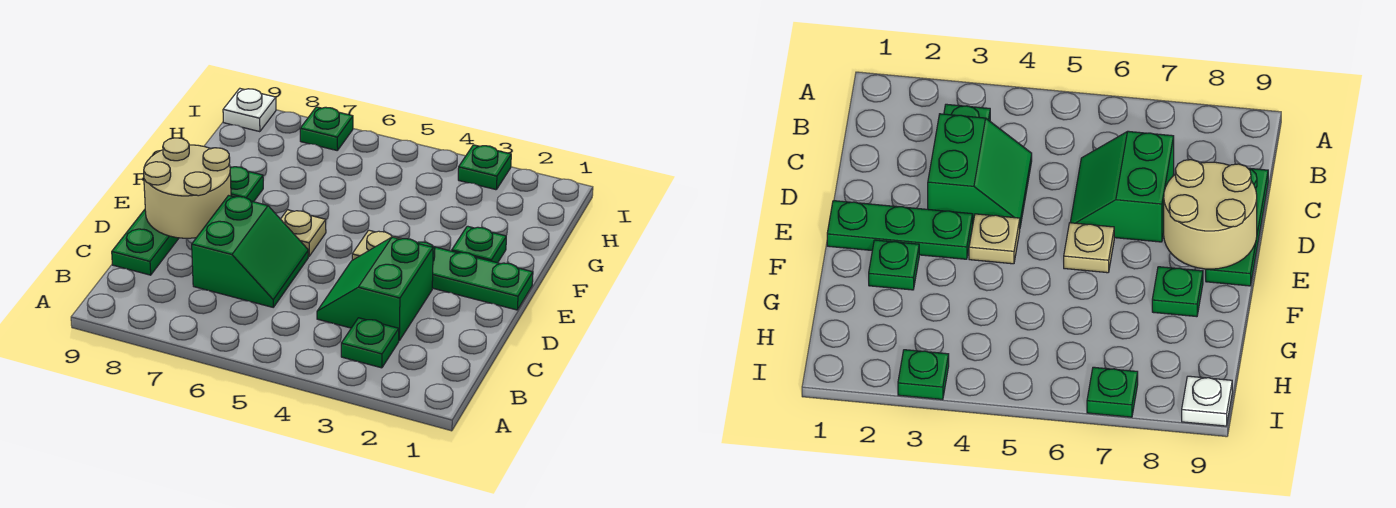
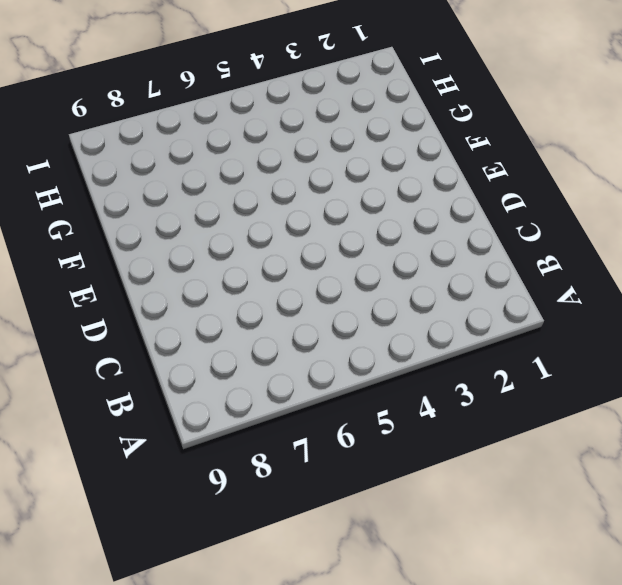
none -> green 1x1 plate [341,318,399,368]
none -> green 2x2 slope [317,237,433,340]
none -> green 2x2 slope [192,196,308,307]

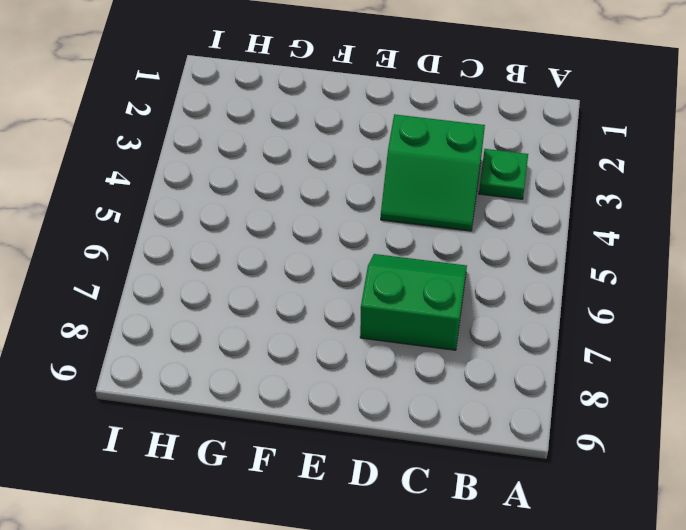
none -> green 1x3 plate [112,210,179,275]
none -> green 1x3 plate [417,242,533,310]
none -> tan 1x1 plate [352,230,401,260]

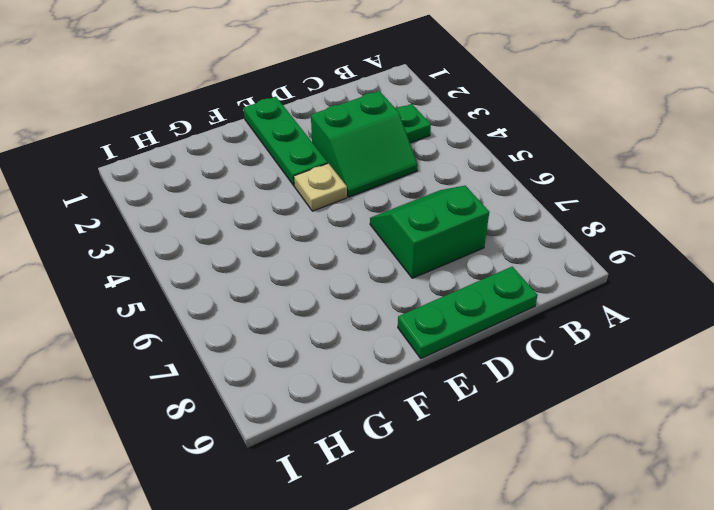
none -> tan 1x1 plate [281,210,326,256]
none -> green 1x1 plate [452,226,506,263]
none -> green 1x1 plate [230,167,263,202]

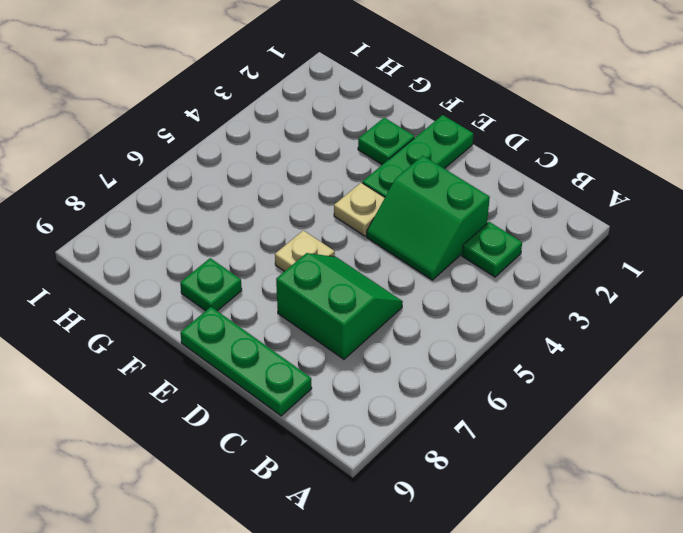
none -> green 1x1 plate [458,145,511,190]
none -> green 1x1 plate [300,107,353,151]
none -> white 1x1 plate [223,89,276,132]

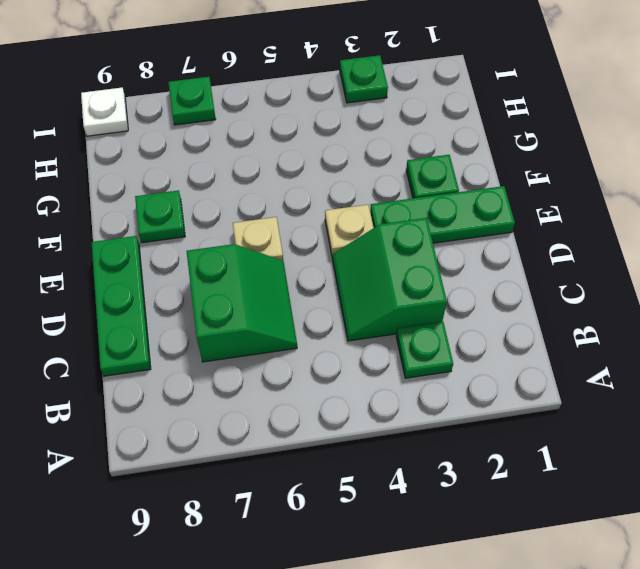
none -> tan 2x2 round brick [144,138,231,238]

